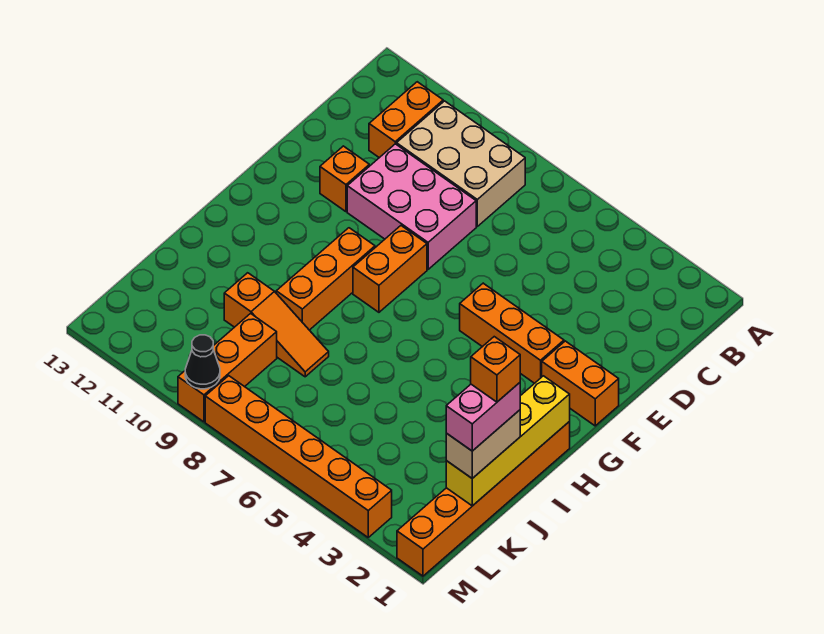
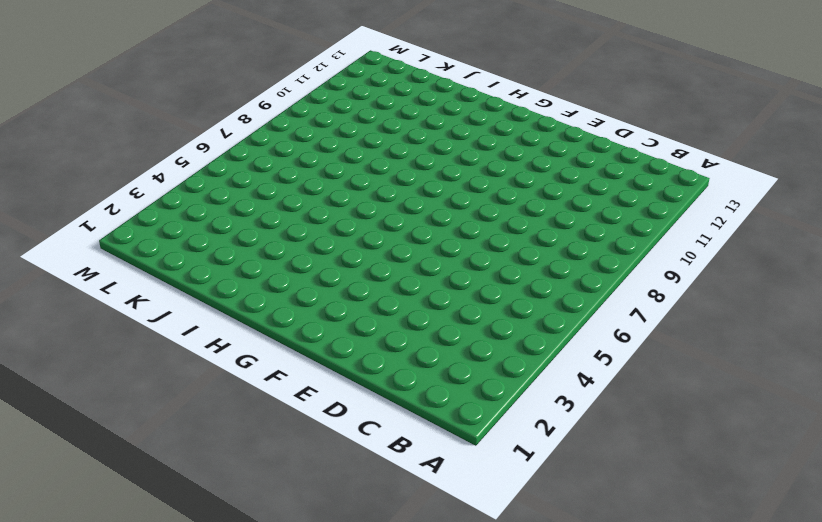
none -> tan 2x3 brick [397,101,525,226]
none -> orange 1x2 brick [369,82,443,158]
none -> pink 2x3 brick [347,144,476,269]

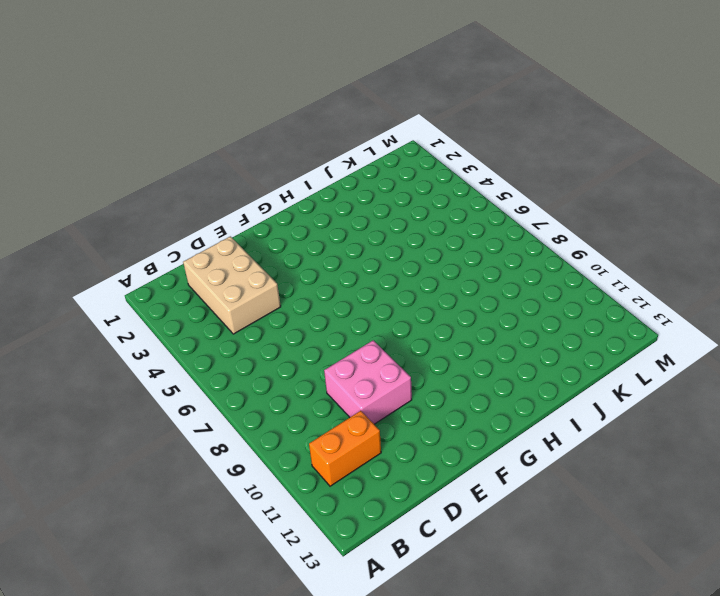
tan 2x3 brick [183,236,281,334] -> tan 2x3 brick moved to [397,101,525,226]
pink 2x2 brick [324,340,412,424] -> pink 2x3 brick [347,144,476,269]
none -> orange 1x1 brick [320,146,369,212]
none -> orange 1x2 brick [542,341,619,426]
none -> orange 1x3 brick [460,283,564,383]

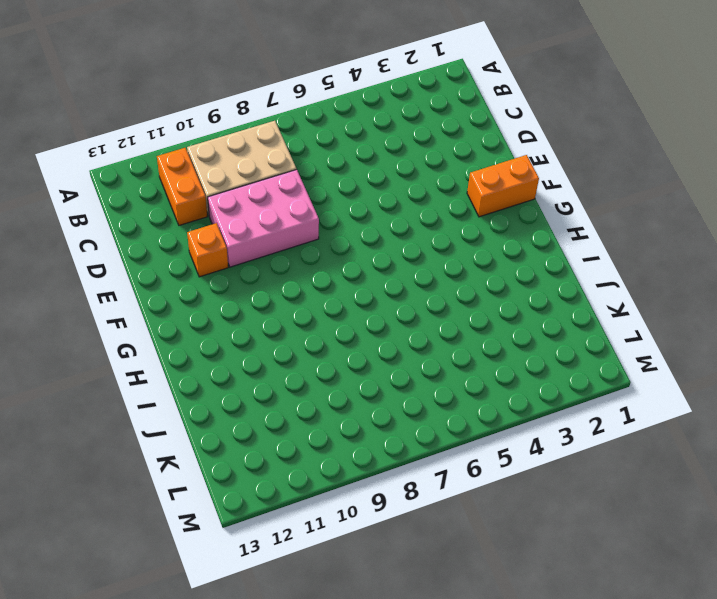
none -> orange 1x3 brick [460,283,564,383]
none -> orange 1x2 brick [353,226,427,312]
none -> orange 1x3 brick [276,228,375,330]

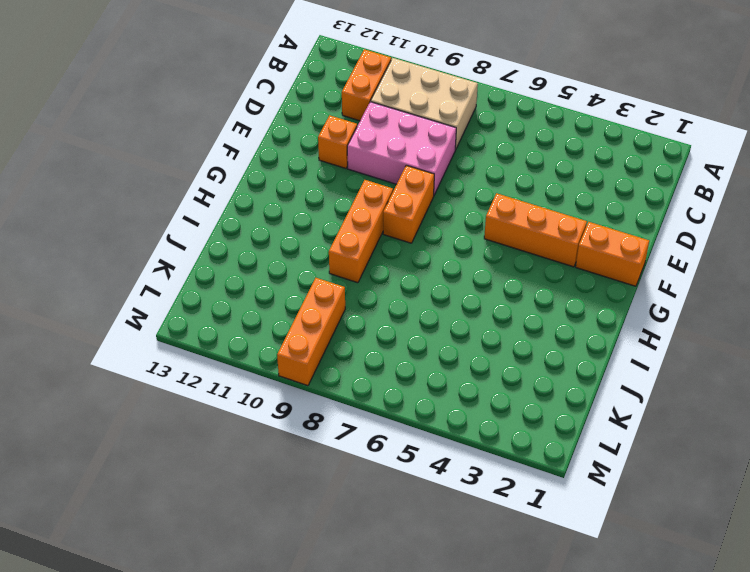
none -> orange 1x6 brick [397,422,570,576]
none -> orange 1x3 slope [224,273,329,377]
none -> orange 1x6 brick [205,376,392,537]

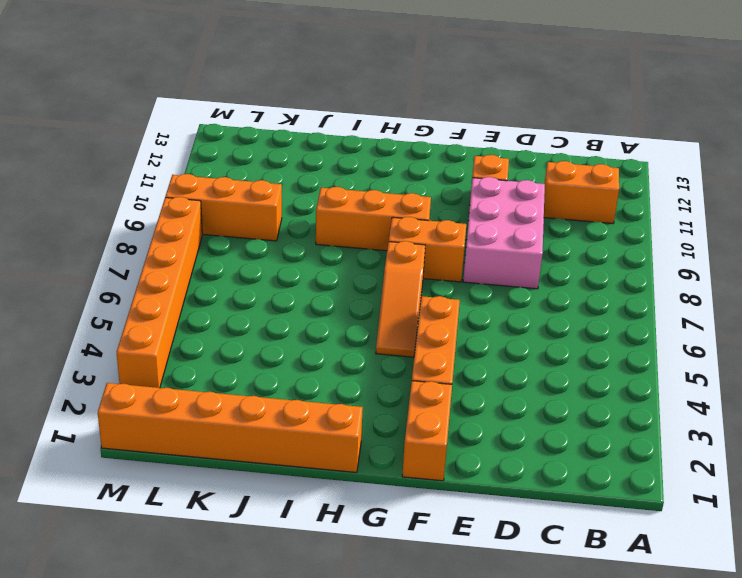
orange 1x3 slope [376,241,425,357] -> orange 1x3 slope moved to [224,273,329,377]
none -> tan 2x3 brick [397,101,525,226]
none -> yellow 1x4 brick [446,376,570,506]
none -> black 1x1 cone [185,335,220,389]

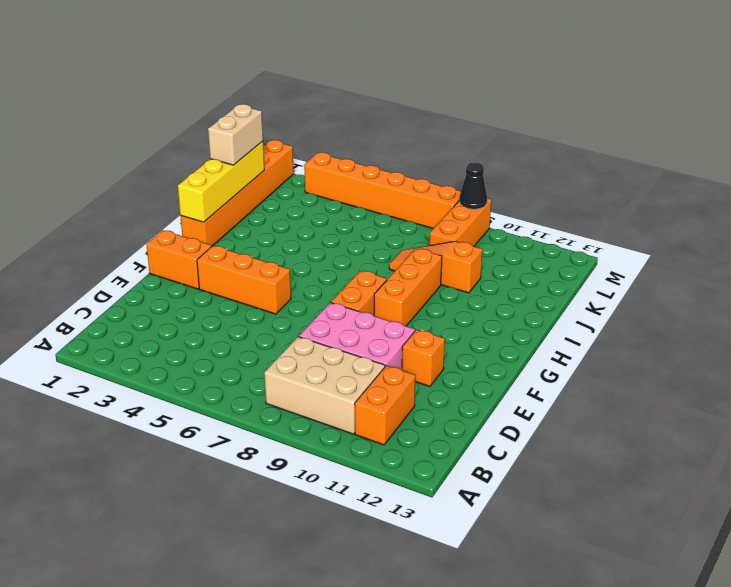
none -> pink 1x2 brick [446,383,520,451]
none -> orange 1x1 brick [471,337,520,402]

